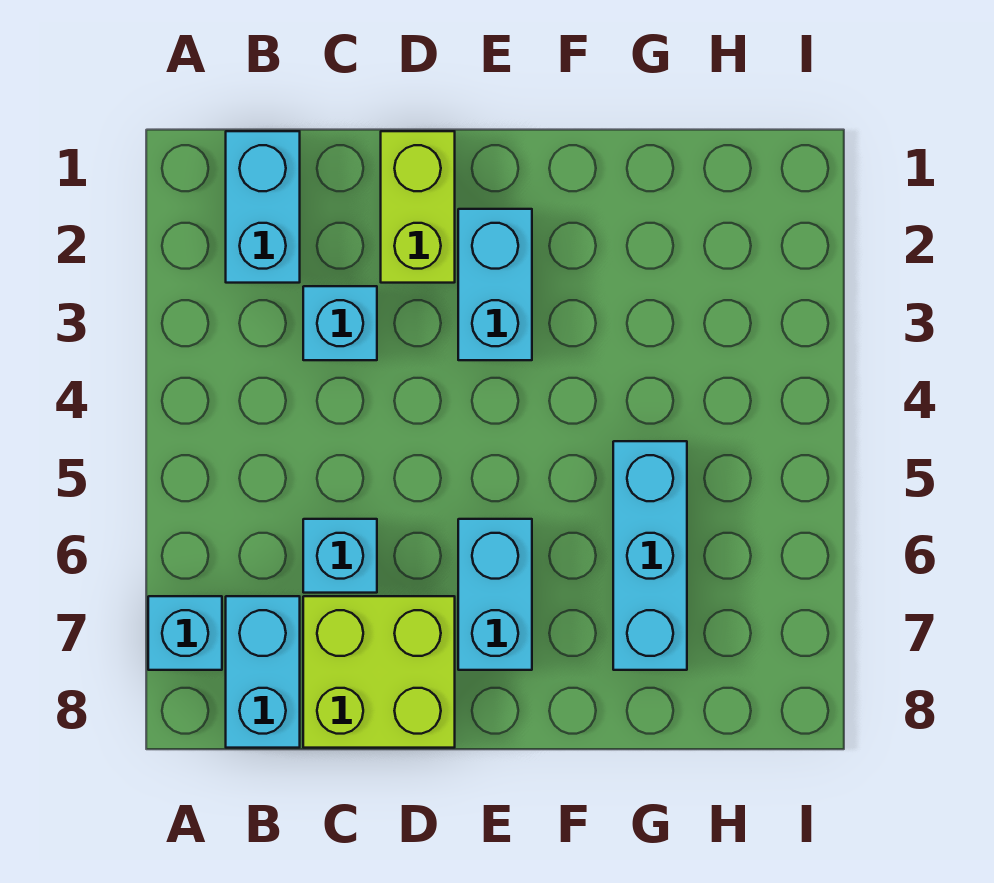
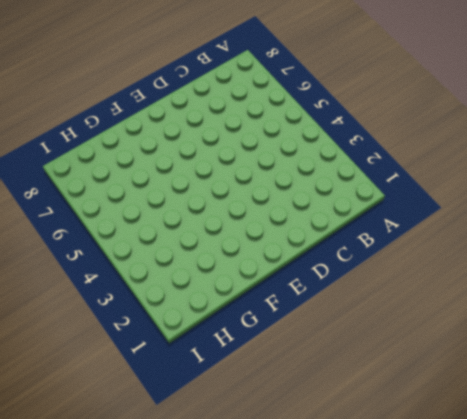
none -> cyan 1x1 brick [148,596,222,670]
none -> cyan 1x2 brick [226,131,300,283]

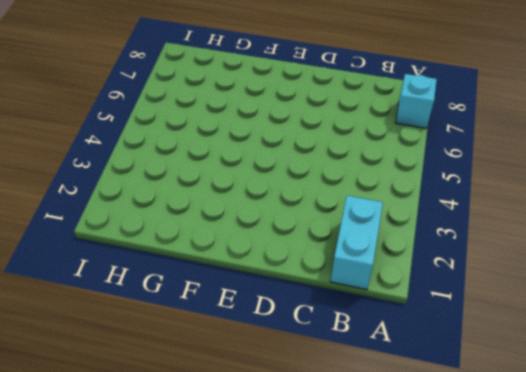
none -> cyan 1x2 brick [226,596,300,748]
none -> cyan 1x1 brick [303,286,377,360]

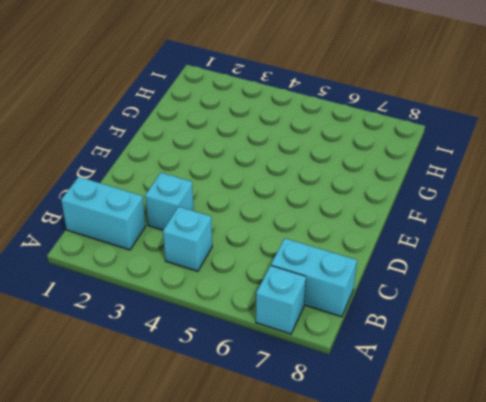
cyan 1x1 brick [163,207,212,271] -> cyan 1x1 brick moved to [303,519,377,593]
none -> lime 2x2 brick [303,596,455,748]
none -> lime 1x2 brick [381,131,455,283]

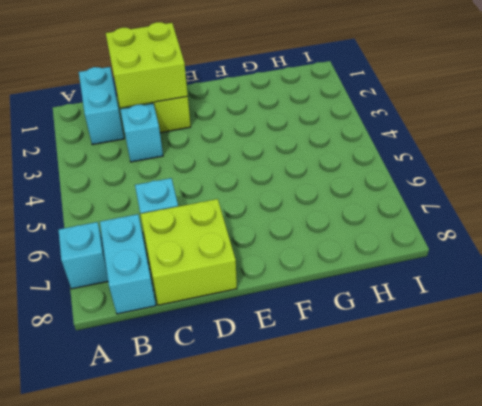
lime 2x2 brick [106,22,188,108] -> none
none -> cyan 1x2 brick [458,209,532,360]
none -> cyan 1x2 brick [458,519,532,670]

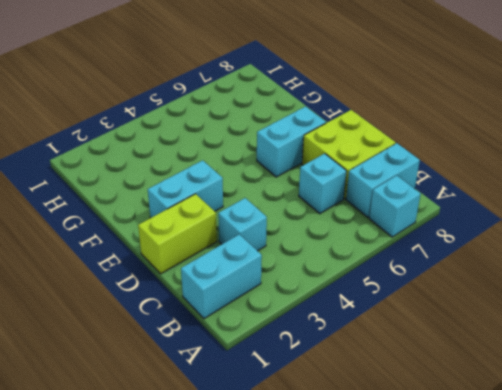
none -> cyan 1x3 brick [613,441,687,670]

